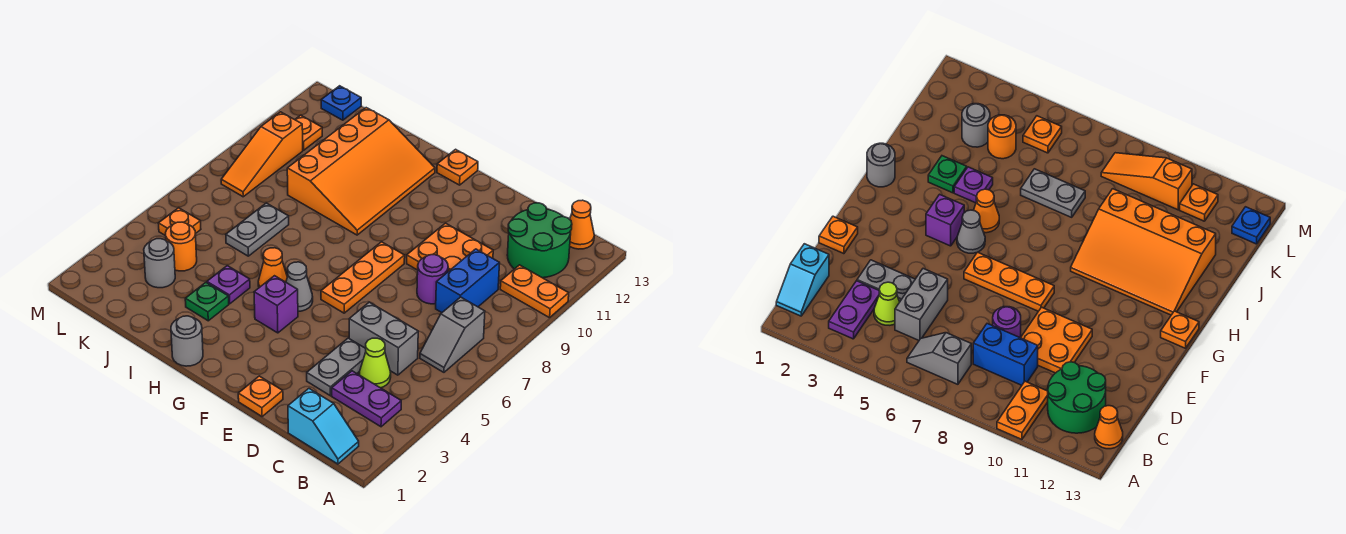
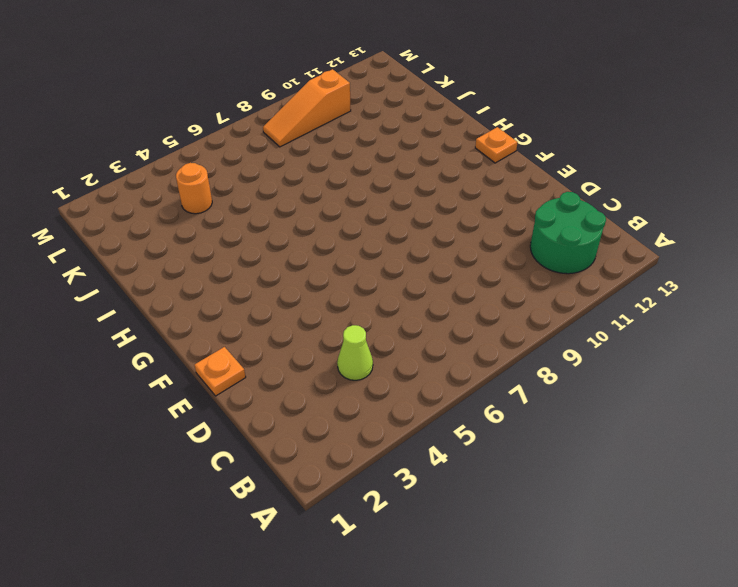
none -> orange 1x2 plate [500,265,569,318]
none -> cyan 1x2 slope [288,389,359,464]
none -> purple 1x2 plate [332,371,401,427]

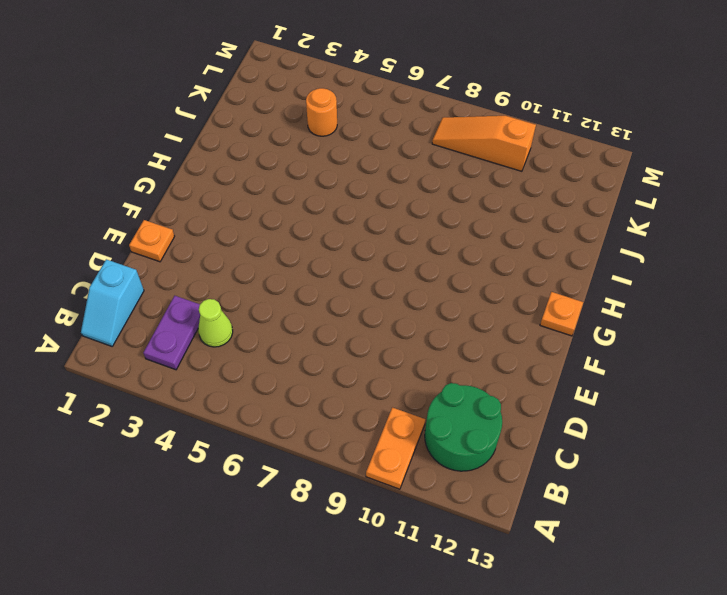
none -> grey 1x2 slope [420,297,485,372]
none -> orange 1x1 cone [570,200,594,249]
none -> grey 1x2 brick [349,302,418,375]

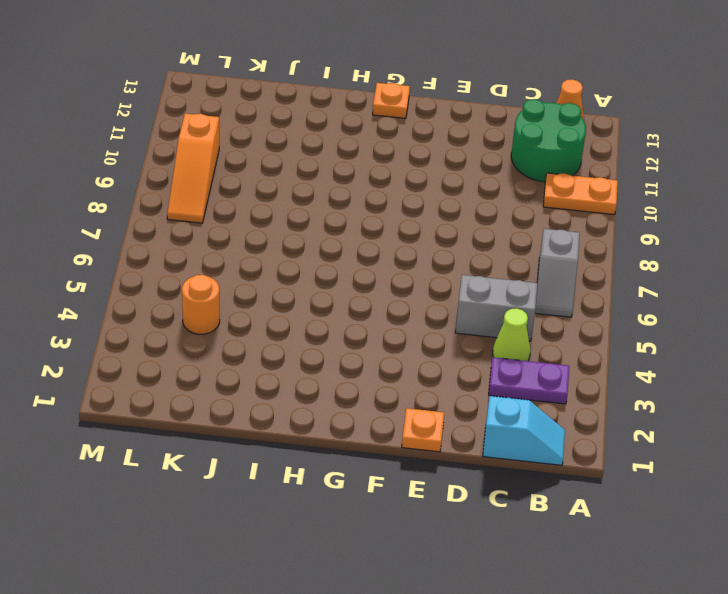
none -> blue 1x2 brick [436,249,500,313]
none -> grey 1x2 plate [307,338,366,396]
none -> purple 1x1 round brick [417,255,448,304]

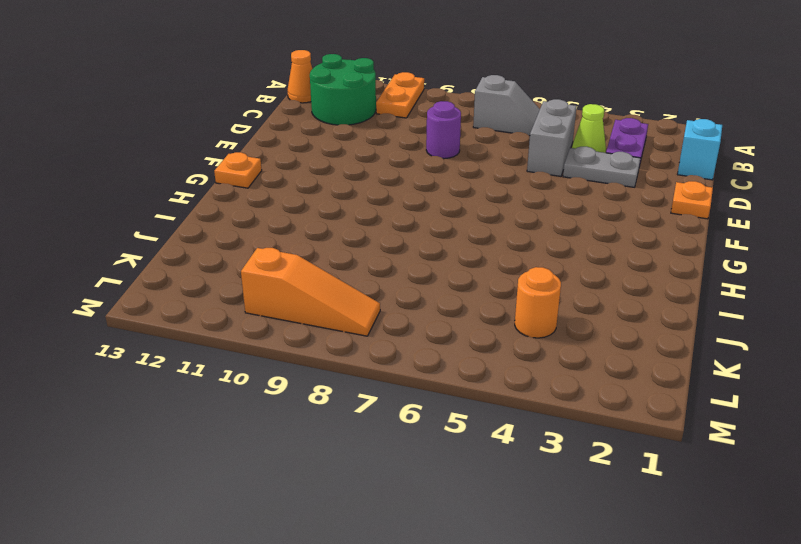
none -> blue 1x2 brick [436,249,500,313]
none -> orange 2x2 plate [407,223,493,272]
none -> orange 1x3 plate [321,242,405,313]

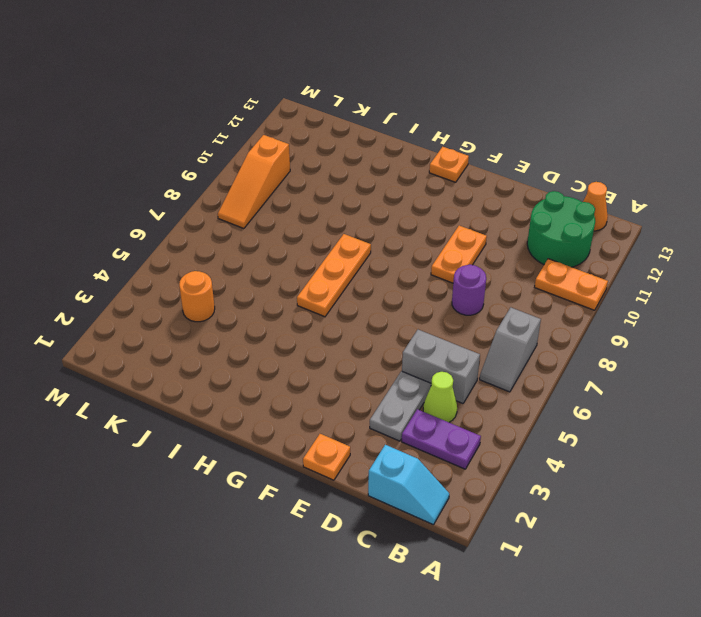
orange 1x2 plate [431,226,487,283] -> orange 2x2 plate [407,223,493,272]
orange 1x3 plate [297,234,371,317] -> orange 1x3 plate moved to [321,242,405,313]
none -> blue 1x2 brick [436,249,500,313]
none -> purple 1x1 brick [254,276,298,333]
none -> grey 1x1 cone [286,262,313,311]

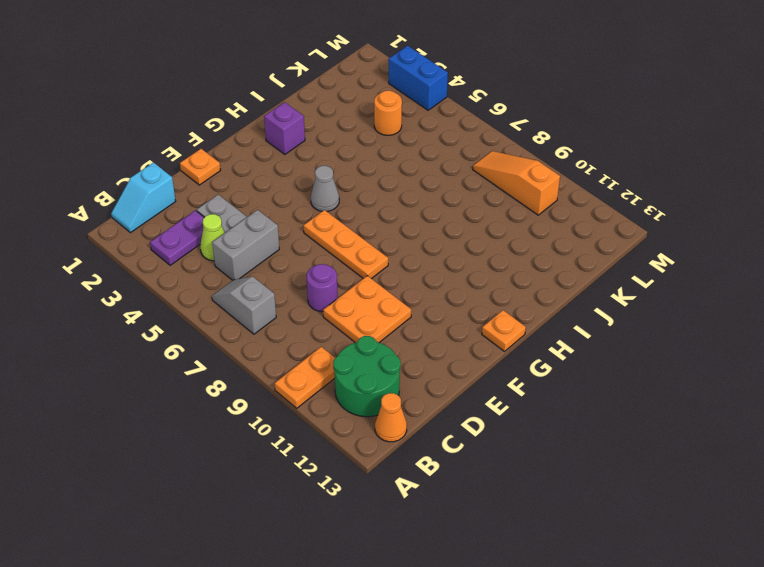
purple 1x1 brick [264,102,305,154] -> purple 1x1 brick moved to [254,276,298,333]
blue 1x2 brick [389,46,448,110] -> blue 1x2 brick moved to [436,249,500,313]
none -> grey 1x1 round brick [171,316,203,366]
none -> orange 1x1 cone [258,248,287,287]
none -> orange 3x4 slope [287,108,435,235]

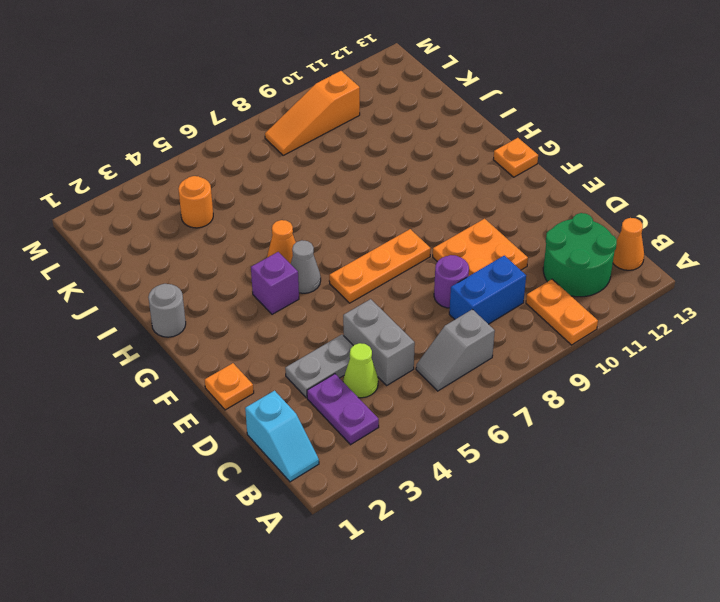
none -> orange 3x4 slope [287,108,435,235]
none -> green 1x1 plate [185,283,229,321]
none -> purple 1x1 plate [207,266,250,304]

